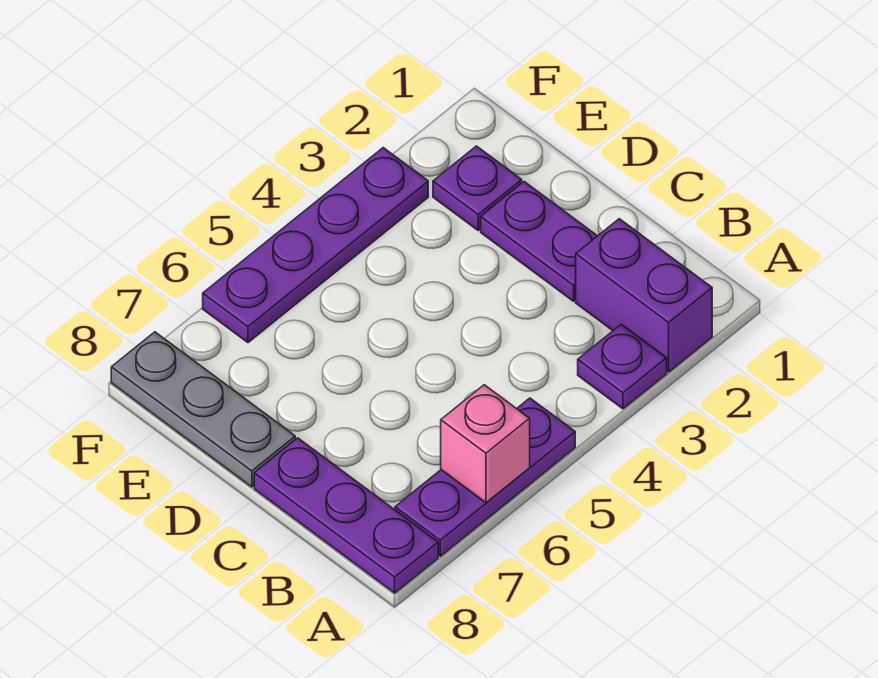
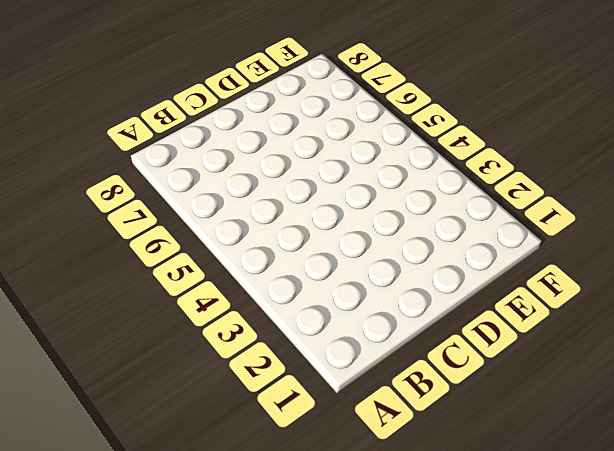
none -> purple 1x2 brick [576,219,712,372]
none -> purple 1x1 plate [578,324,667,409]

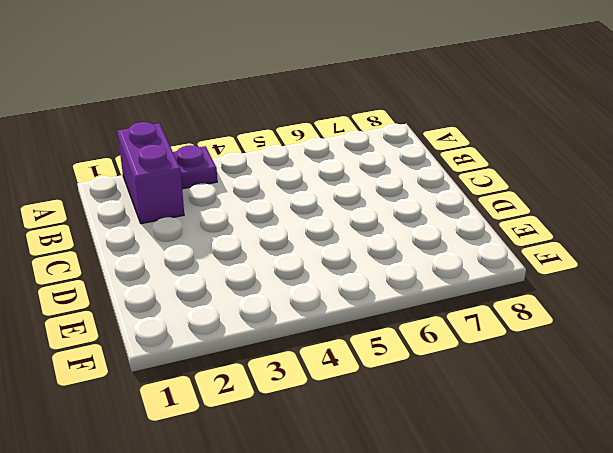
none -> purple 1x3 plate [395,398,575,556]
none -> purple 1x3 plate [254,438,438,593]

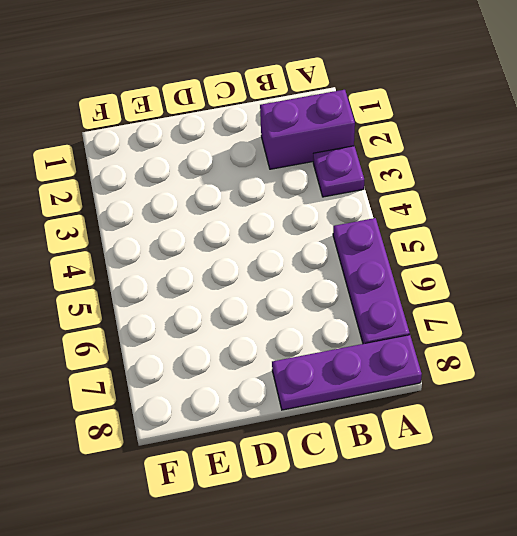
none -> purple 1x2 plate [481,182,597,301]
none -> grey 1x3 plate [111,332,295,487]

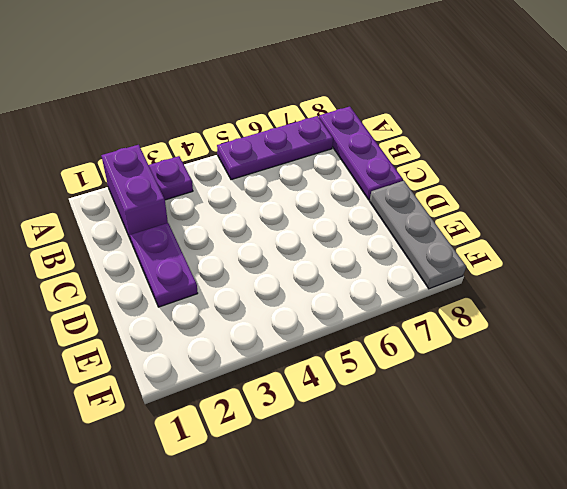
none -> purple 1x1 plate [433,146,522,230]
none -> purple 1x4 plate [203,148,428,343]

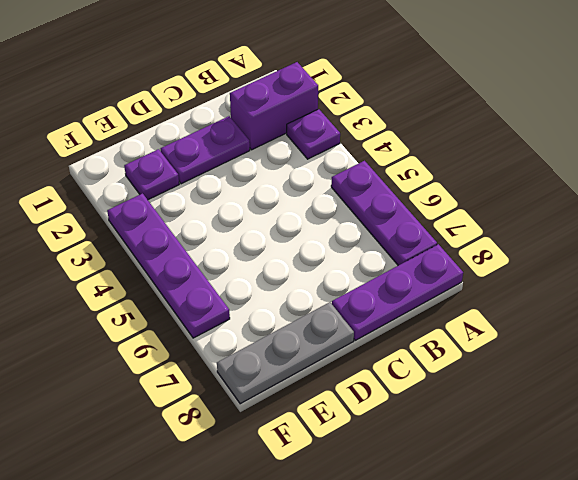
none -> pink 1x1 brick [441,385,530,503]

